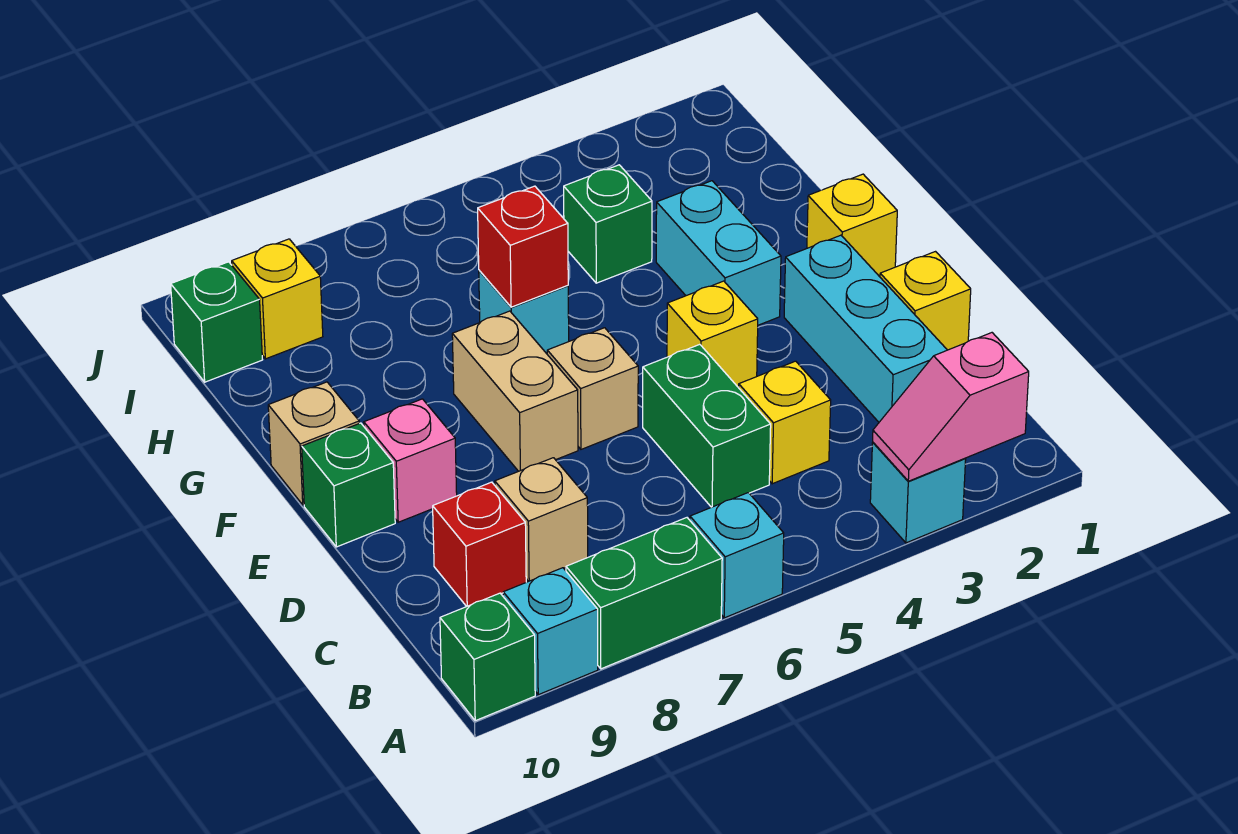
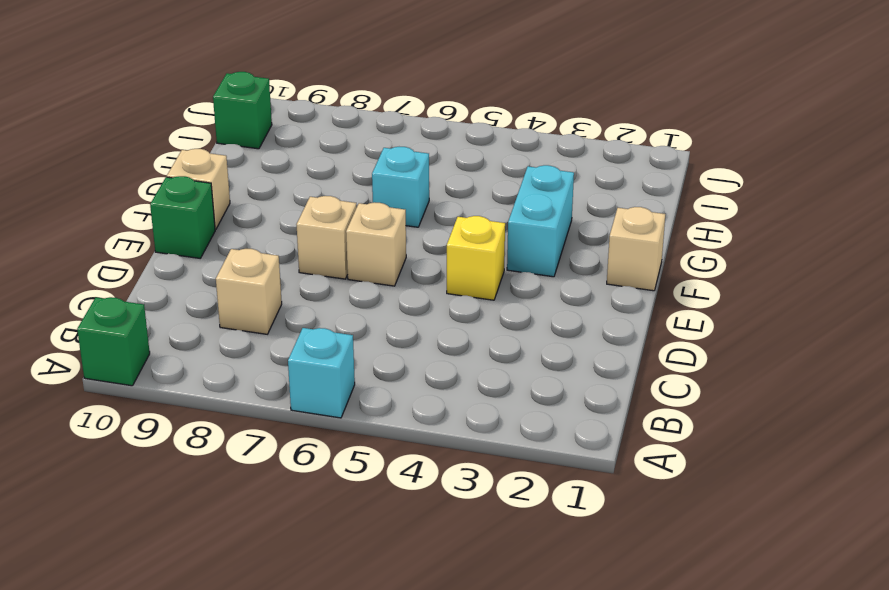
tan 1x1 brick [296,196,356,279] -> tan 1x2 brick [452,311,578,471]
tan 1x1 brick [607,207,665,291] -> yellow 1x1 brick [807,174,897,277]
none -> cyan 1x1 brick [870,443,966,543]
none -> green 1x2 brick [566,518,722,669]
none -> cyan 1x1 brick [503,568,598,695]

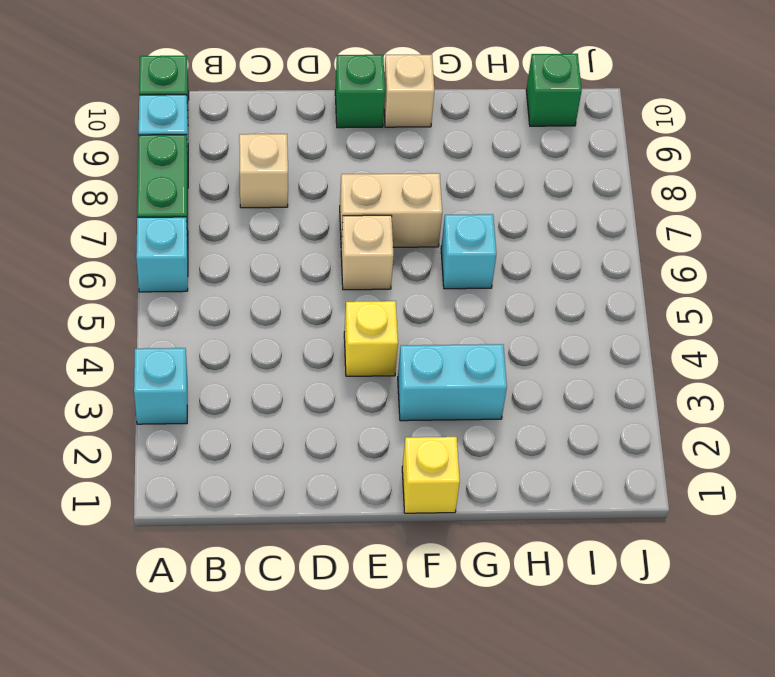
none -> cyan 1x3 brick [784,235,947,422]
none -> yellow 1x1 brick [739,361,831,484]
none -> green 1x2 brick [643,344,771,507]

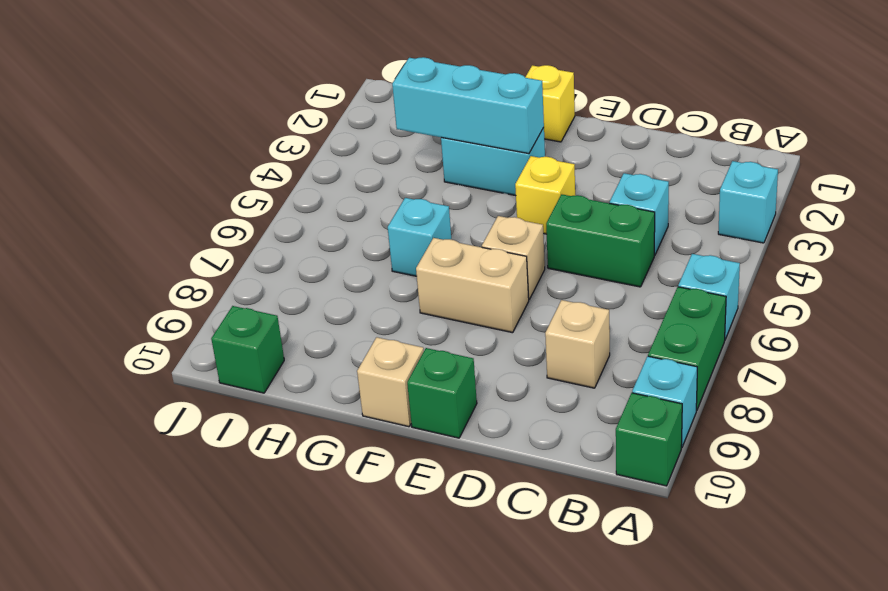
cyan 1x1 brick [610,173,669,255] -> yellow 1x1 brick [739,361,831,484]
cyan 1x3 brick [392,57,544,154] -> cyan 1x3 brick moved to [784,235,947,422]
none -> red 1x1 brick [433,482,526,607]
none -> yellow 1x1 brick [880,252,971,350]
none -> pink 1x1 brick [364,399,457,522]

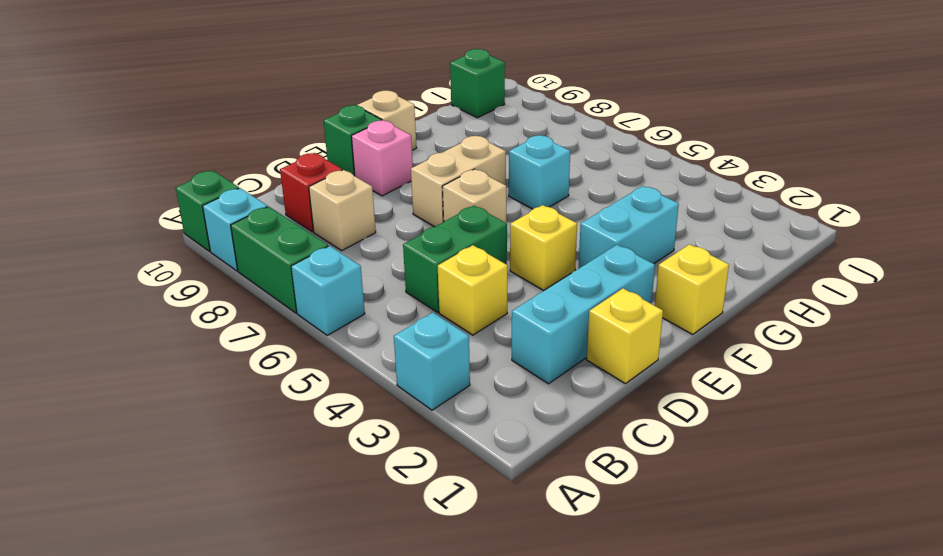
none -> green 1x1 brick [564,165,652,283]
none -> yellow 1x1 brick [232,239,323,359]
none -> pink 1x2 slope [873,333,1029,481]

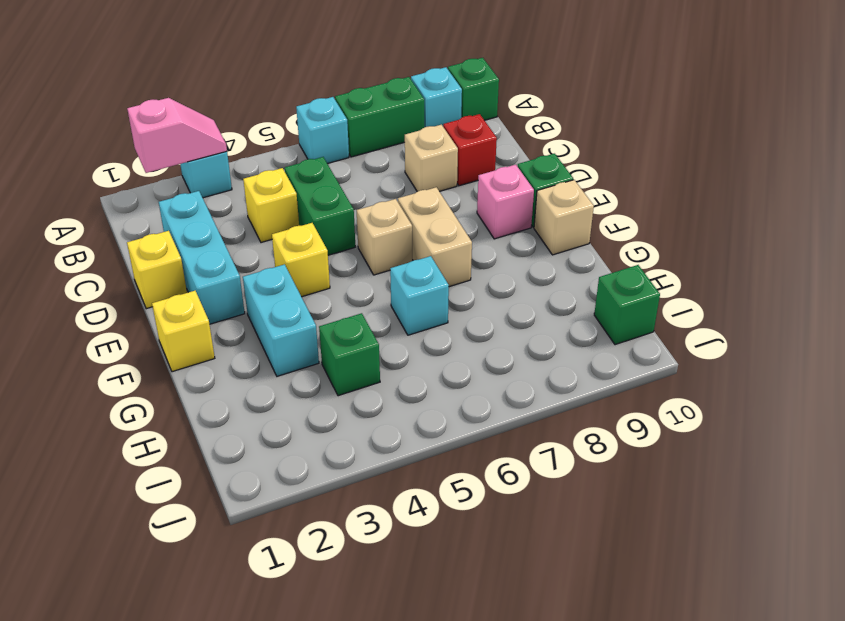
none -> yellow 1x1 brick [232,239,323,359]
none -> red 1x1 brick [478,186,568,307]

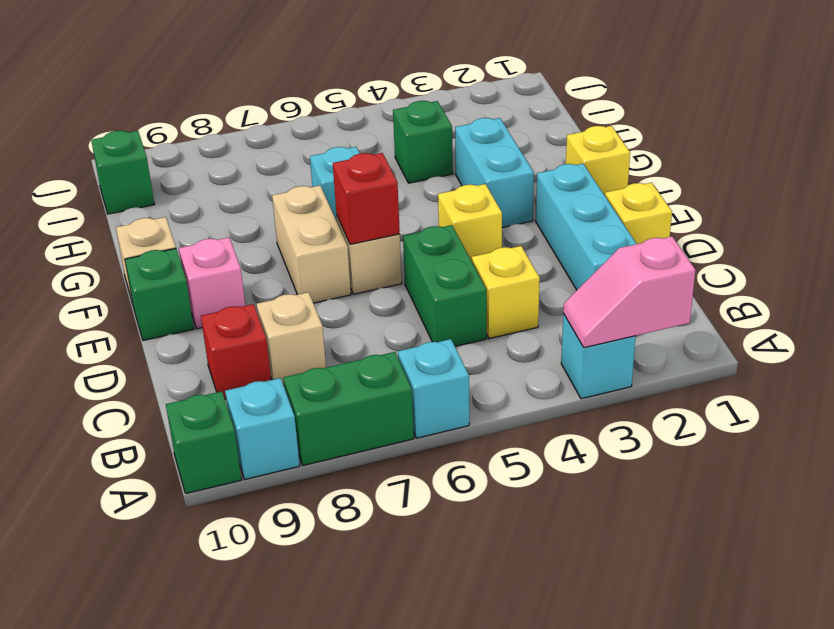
red 1x1 brick [333,153,400,244] -> red 1x1 brick moved to [478,186,568,307]
none -> yellow 1x1 brick [232,239,323,359]

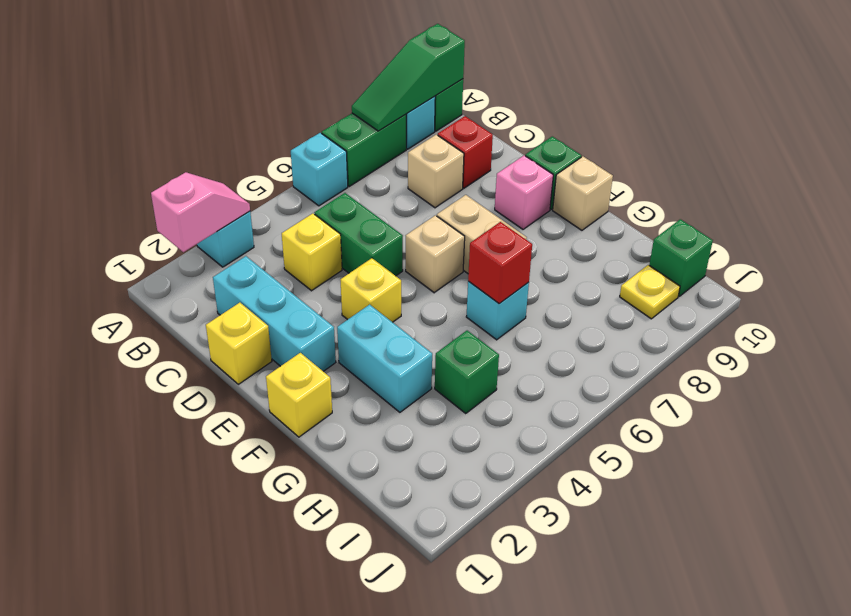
green 1x3 slope [352,24,465,131] -> none
yellow 1x1 plate [620,265,680,319] -> yellow 1x1 brick [232,239,323,359]

